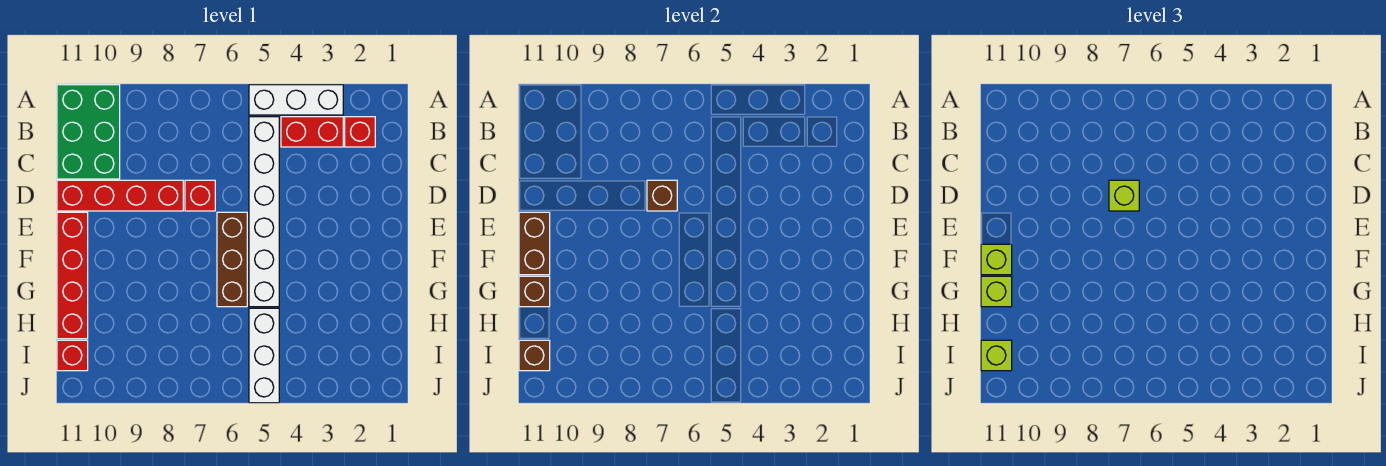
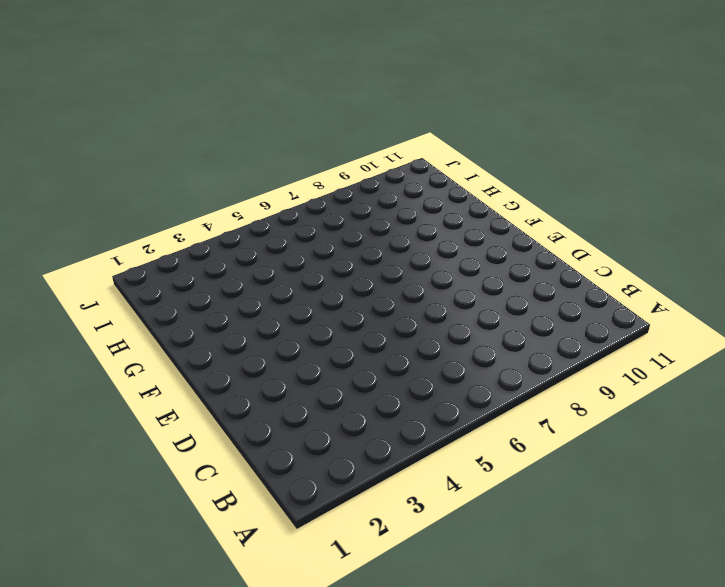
none -> white 1x3 brick [249,85,343,115]
none -> green 2x3 brick [57,85,120,179]
none -> red 1x1 brick [345,117,375,147]

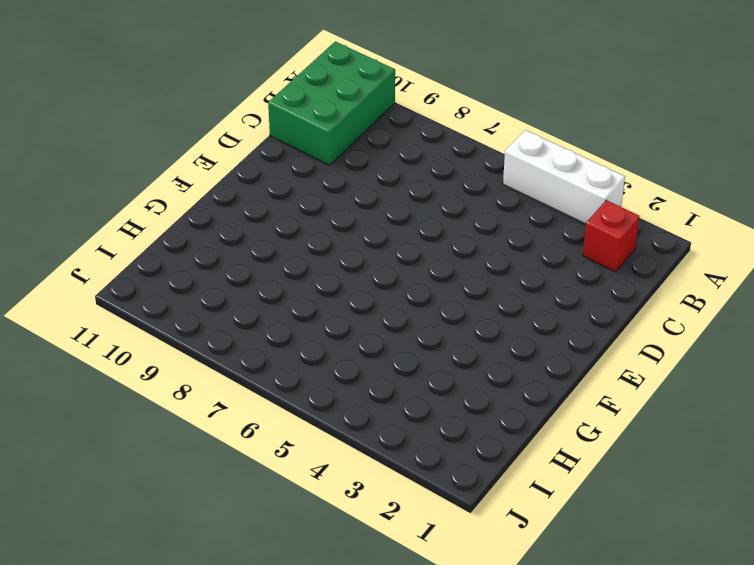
none -> red 1x2 brick [281,117,343,147]
none -> white 1x6 brick [249,117,279,307]
none -> red 1x1 brick [185,180,215,211]

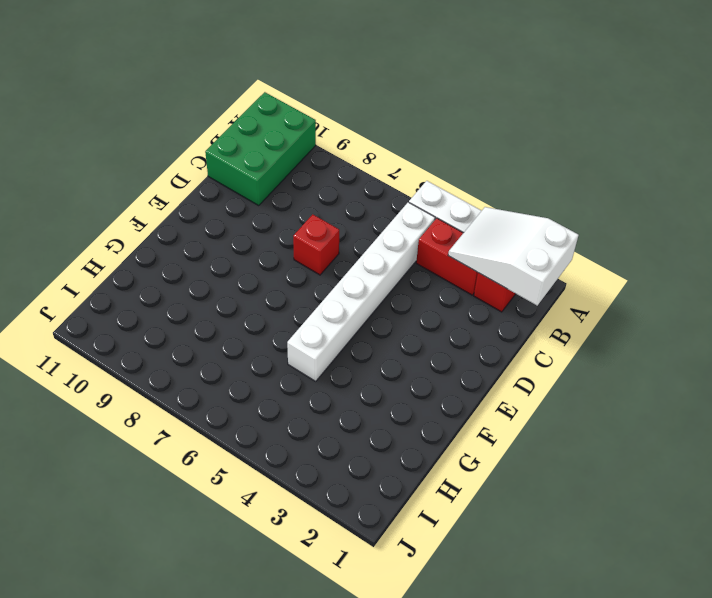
white 2x3 slope [448,207,579,305] -> none
none -> red 1x4 brick [57,180,183,211]
none -> brown 1x3 brick [217,212,247,307]
none -> red 1x4 brick [57,212,88,339]

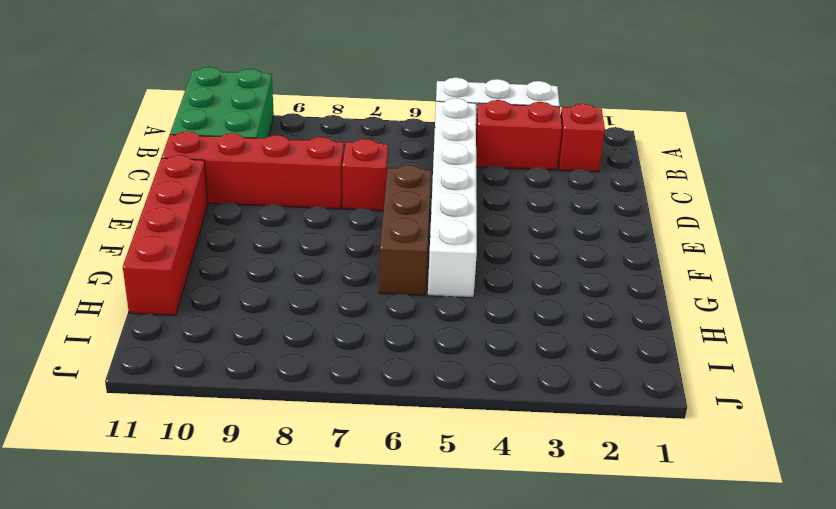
none -> white 1x3 brick [249,308,279,403]
none -> red 1x1 brick [57,340,88,371]
none -> brown 1x1 brick [647,180,677,211]

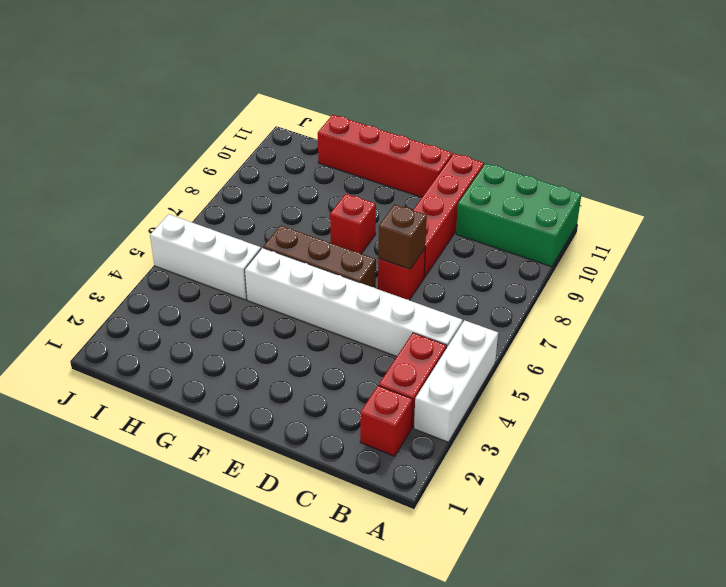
red 1x1 brick [330,194,376,254] -> red 1x1 brick moved to [57,340,88,371]
none -> brown 1x2 brick [519,212,550,275]
none -> brown 1x1 brick [519,276,550,307]
none -> brown 1x1 brick [519,340,550,371]

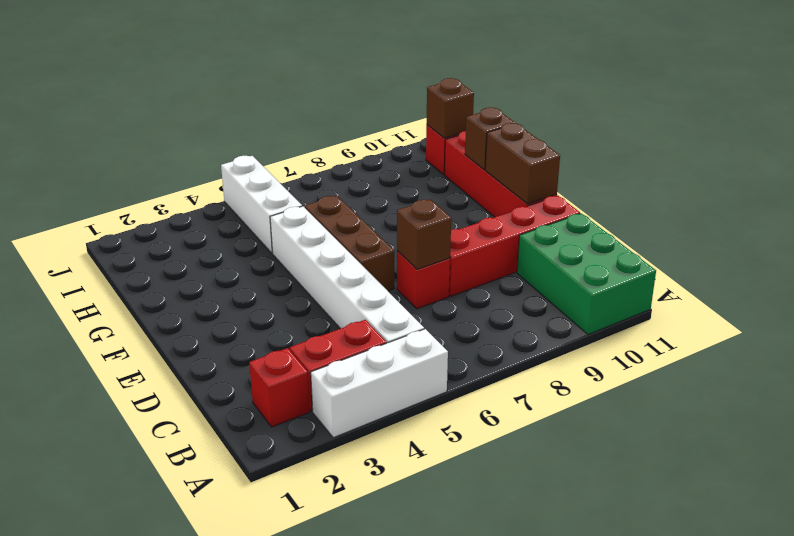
none -> lime 1x1 brick [1109,180,1139,211]
none -> lime 1x1 brick [981,244,1012,275]
none -> lime 1x1 brick [981,276,1012,307]

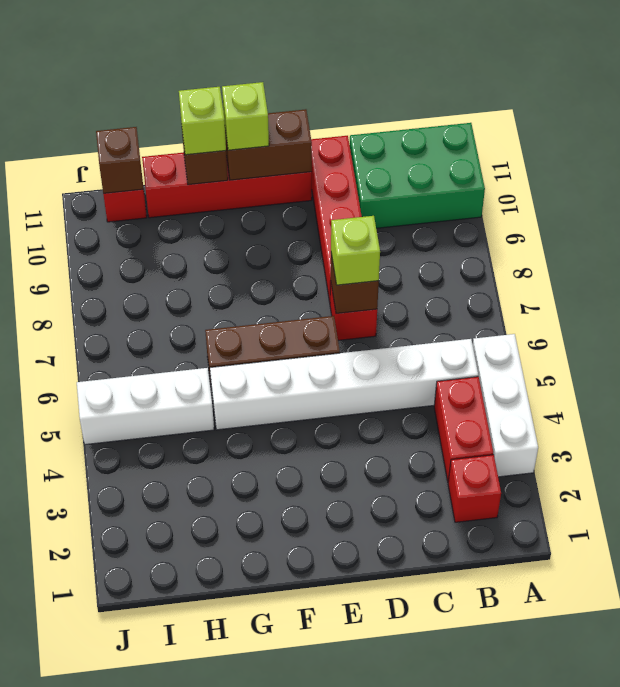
none -> lime 1x1 brick [981,340,1012,371]

